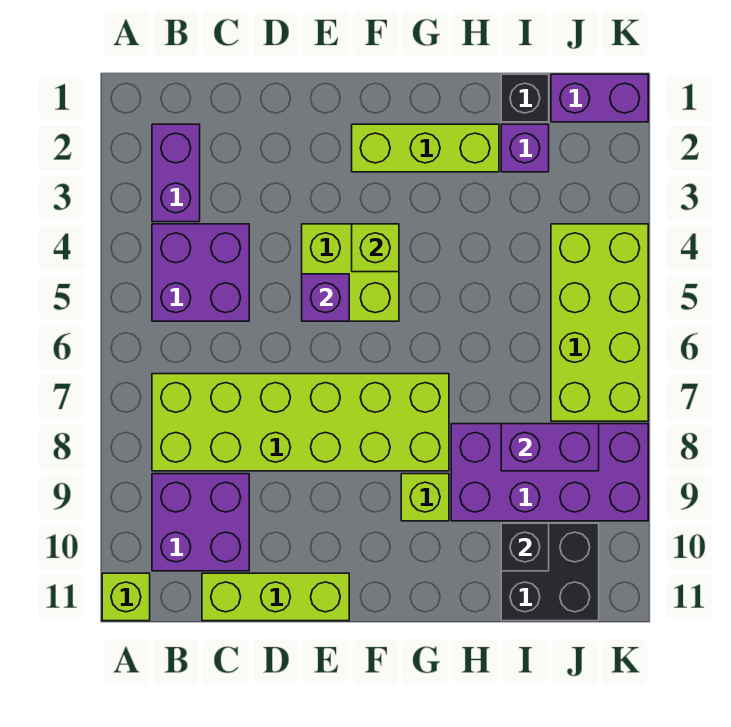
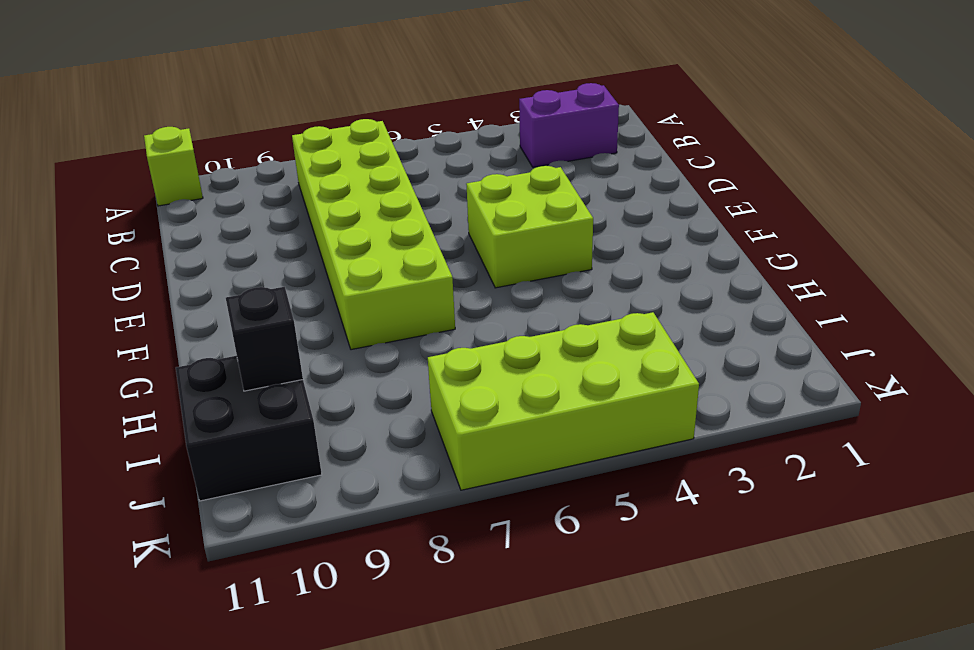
none -> purple 2x2 brick [152,224,249,321]
none -> purple 2x2 brick [152,474,249,571]
none -> lime 1x3 brick [202,573,349,621]

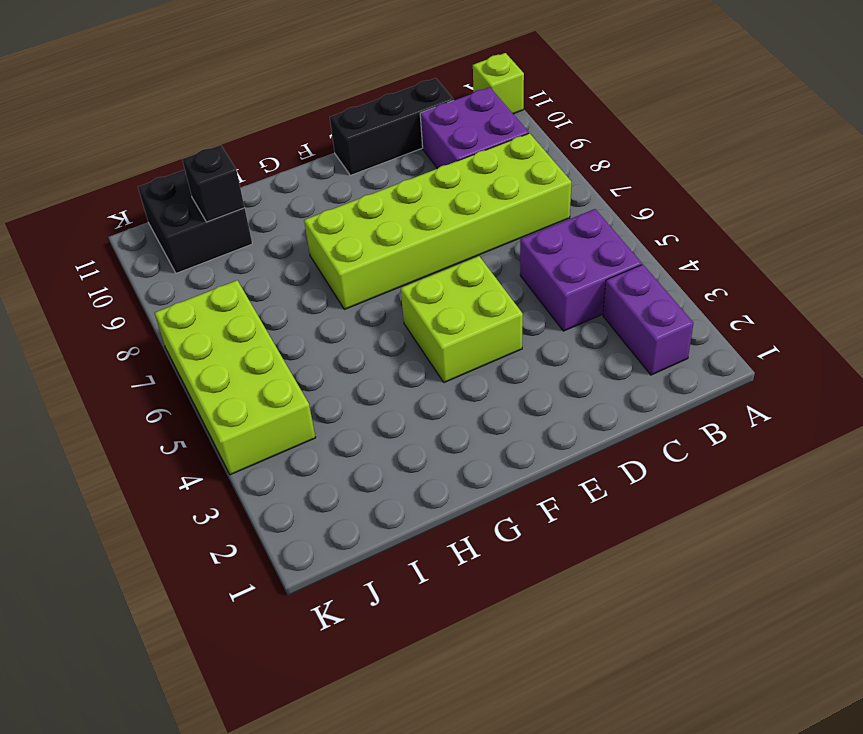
black 1x3 brick [330,78,454,175] -> lime 1x3 brick [202,573,349,621]
none -> lime 1x3 brick [352,124,499,172]
none -> lime 1x1 brick [401,474,449,521]
none -> purple 2x4 brick [451,424,648,521]

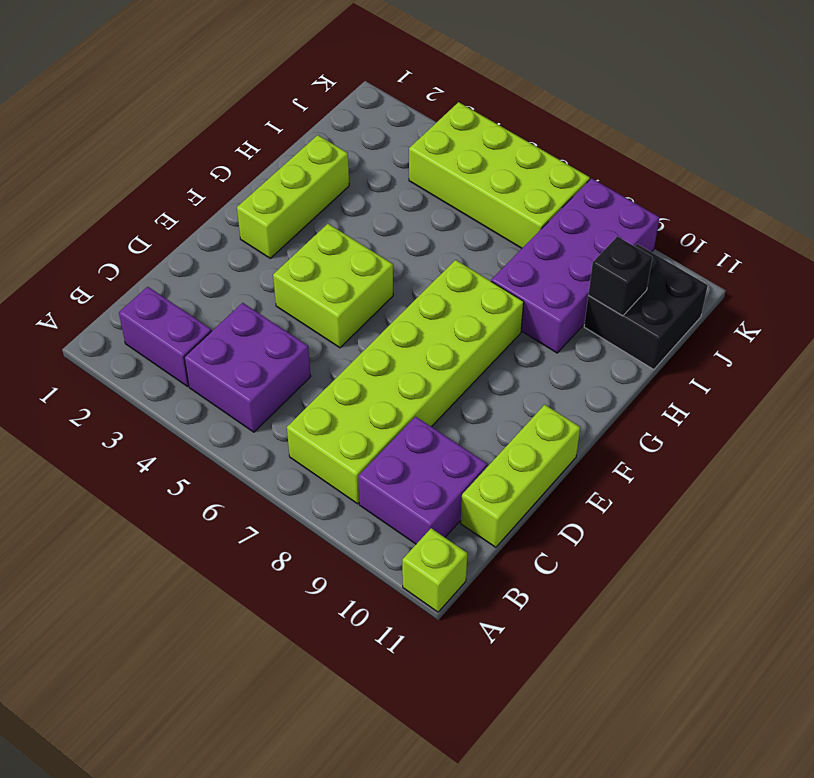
none -> lime 1x1 brick [401,474,449,521]
none -> black 1x1 brick [501,74,549,122]
none -> purple 1x1 brick [501,124,549,172]

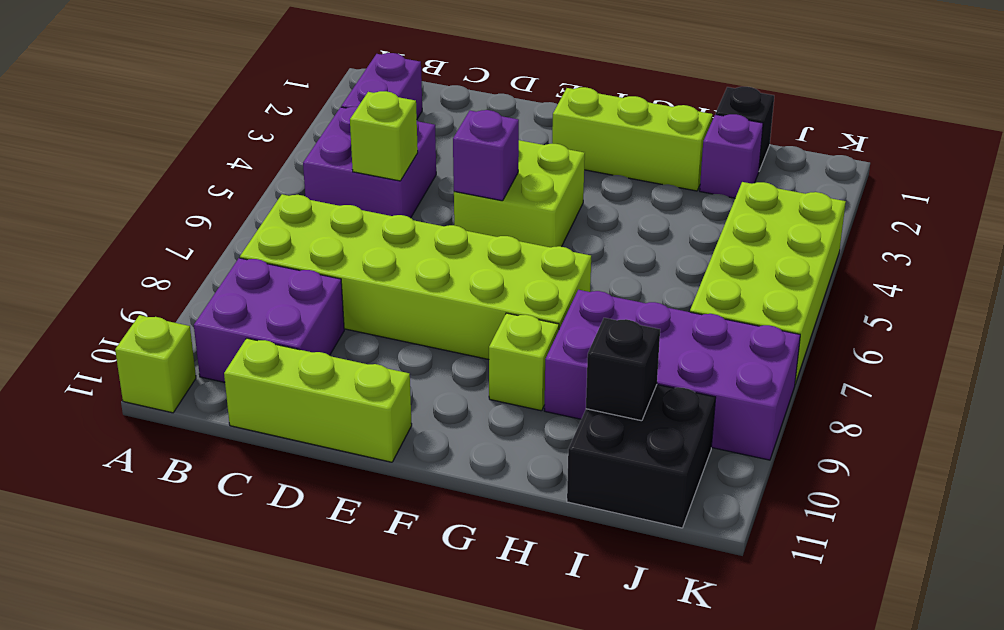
lime 1x1 brick [350,91,418,181] -> lime 1x1 brick moved to [352,224,399,272]
none -> purple 1x2 brick [551,74,648,122]
none -> purple 1x2 brick [501,424,599,471]

